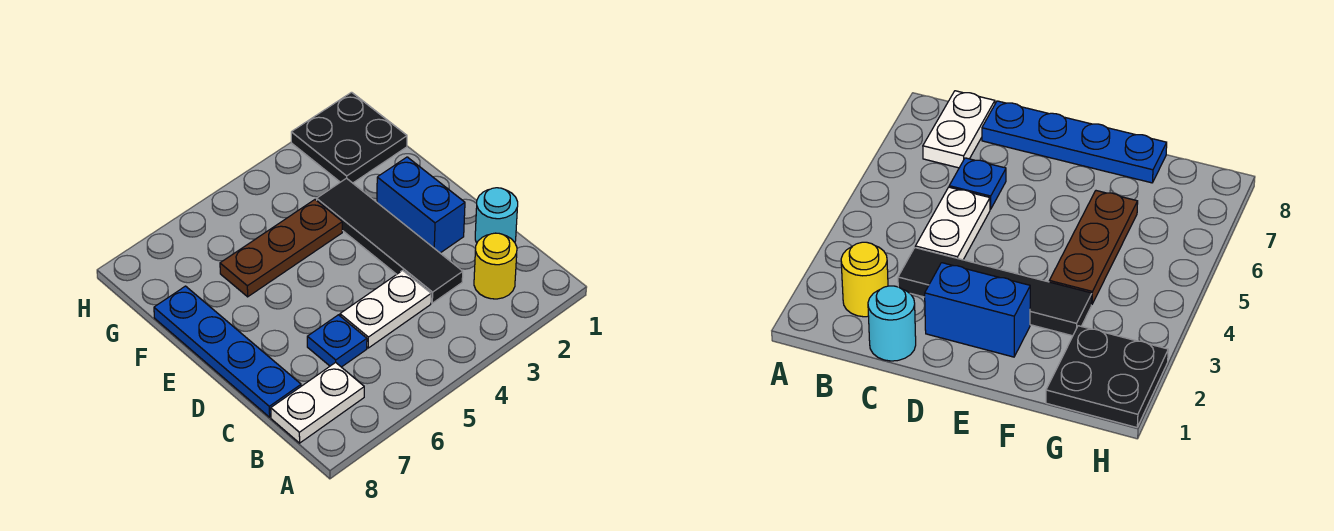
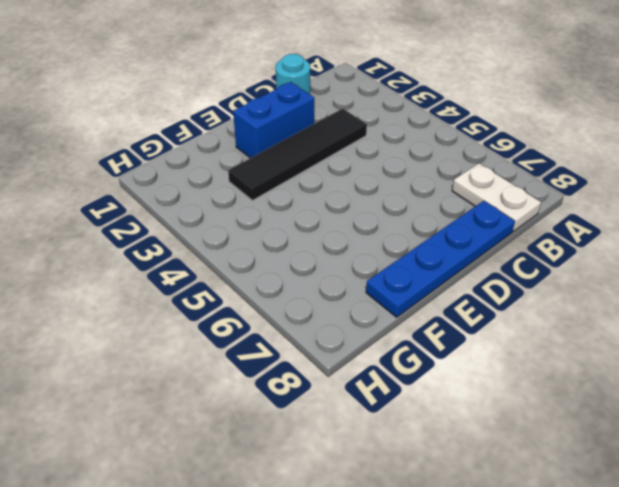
none -> yellow 1x1 round brick [474,233,517,299]
none -> white 1x2 plate [340,270,431,348]

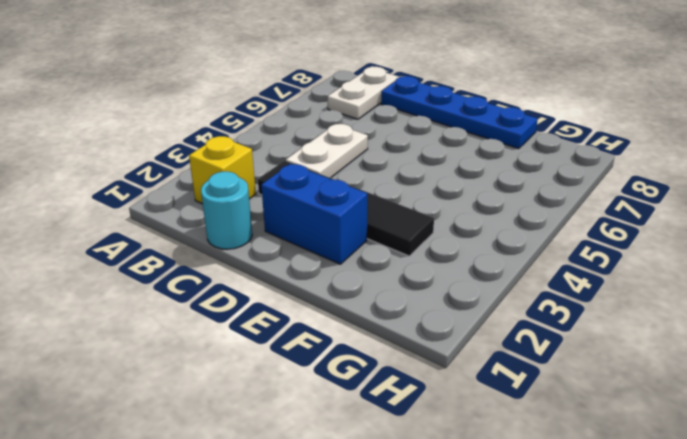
yellow 1x1 brick [189,136,256,204] -> yellow 1x1 round brick [474,233,517,299]
none -> blue 1x1 plate [307,315,367,367]
none -> brown 1x3 plate [220,200,342,297]

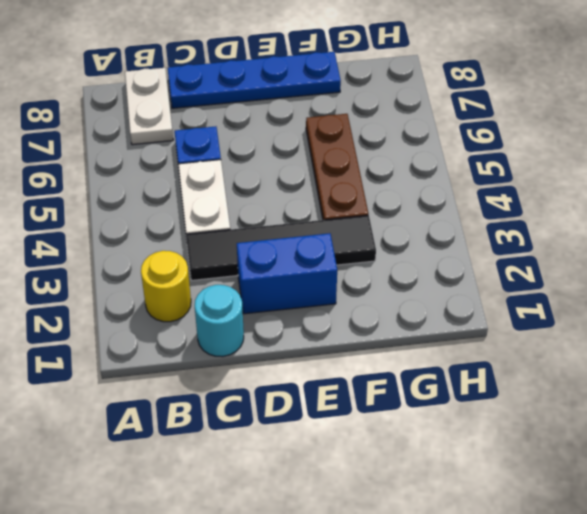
none -> black 2x2 plate [291,92,407,183]

